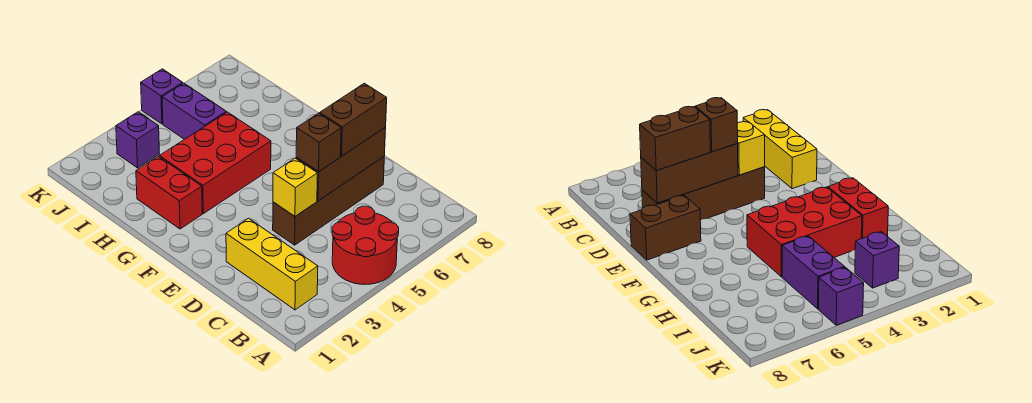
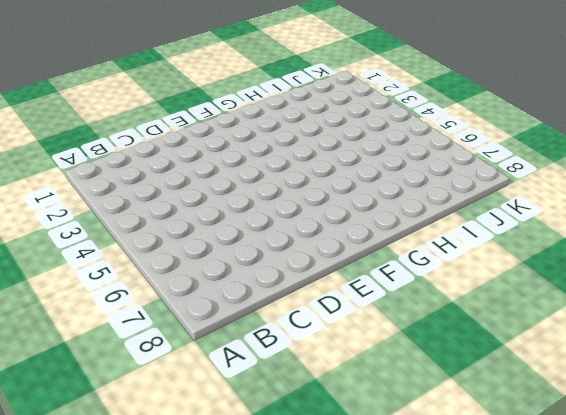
none -> red 2x2 round brick [332,206,399,285]
none -> yellow 1x3 brick [226,218,318,310]
none -> brown 1x4 brick [273,157,384,245]

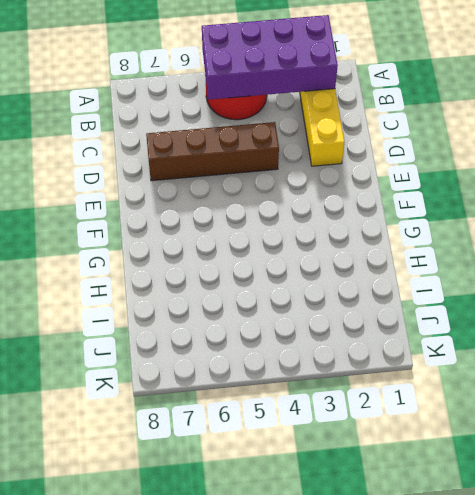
purple 2x4 brick [202,15,338,100] -> none
none -> brown 1x2 brick [630,195,701,260]
none -> red 1x2 brick [136,156,202,229]
none -> red 2x3 brick [159,112,271,214]

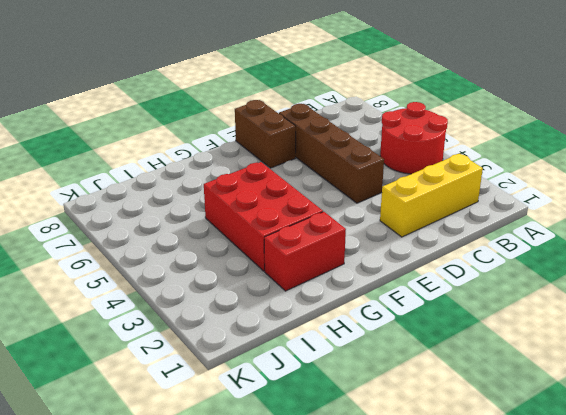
none -> purple 1x2 brick [162,83,226,139]
none -> purple 1x1 brick [116,112,160,168]
none -> purple 1x1 brick [141,69,183,124]

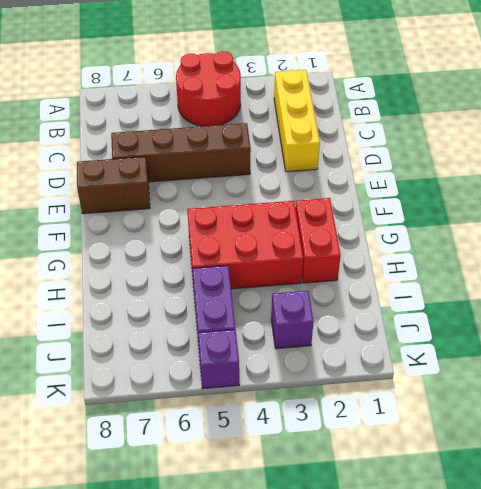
none -> yellow 1x1 brick [273,158,317,216]
none -> brown 1x3 brick [296,127,386,201]
none -> brown 1x1 brick [296,113,341,172]

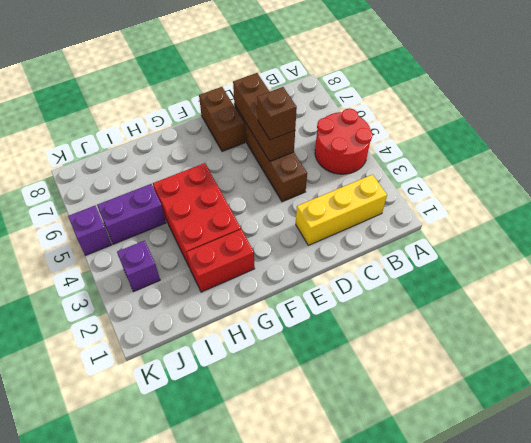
none -> yellow 1x1 brick [273,158,317,216]
none -> brown 1x2 brick [320,83,387,156]

